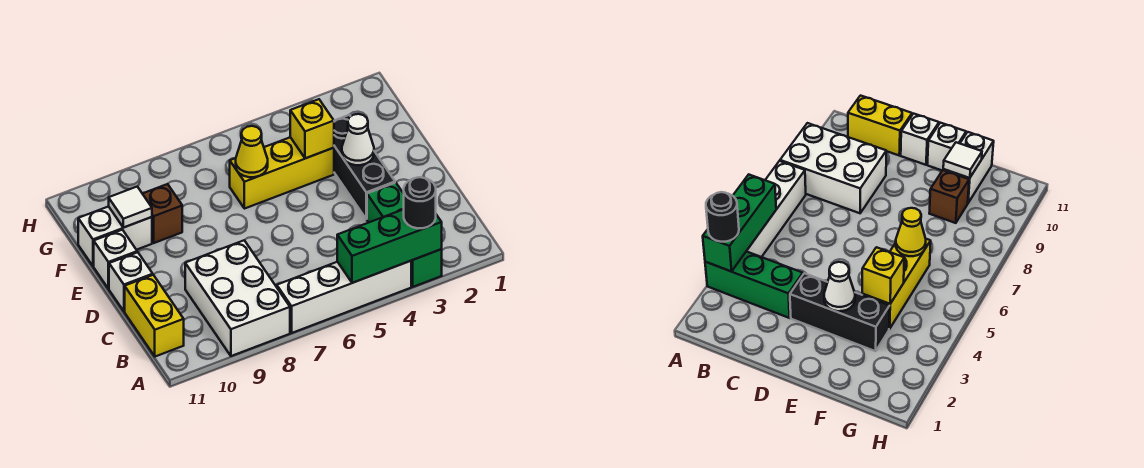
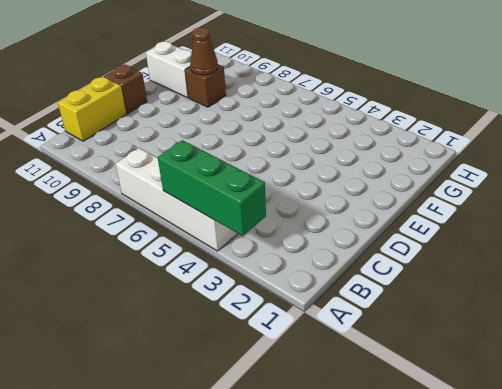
brown 1x1 brick [104,65,147,114] -> white 1x1 brick [109,252,153,311]
brown 1x1 cone [190,27,218,75] -> none
none -> green 1x3 brick [367,183,442,287]
none -> white 2x3 brick [185,240,290,356]
none -> black 1x3 brick [334,115,395,219]

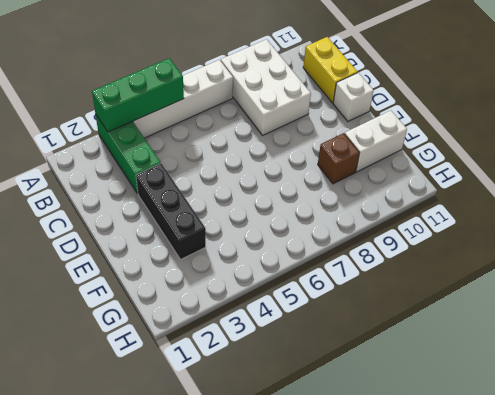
none -> white 1x1 brick [94,230,137,289]
none -> yellow 1x3 brick [230,137,334,209]
none -> white 1x1 cone [342,114,374,165]

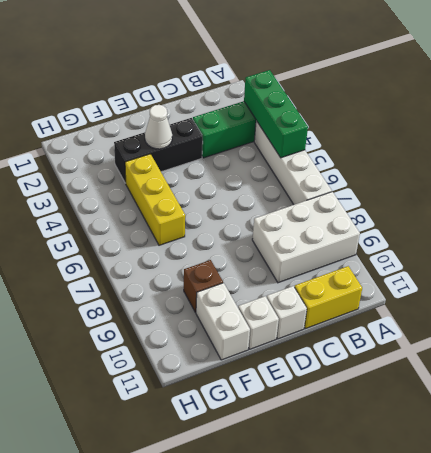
none -> yellow 1x1 brick [290,99,334,158]
none -> yellow 1x1 cone [236,126,268,177]
none -> white 1x1 tile [109,187,152,228]

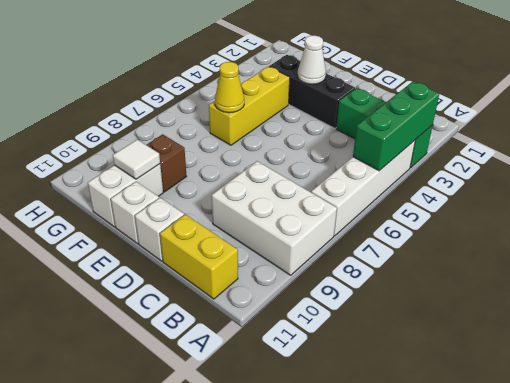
none -> yellow 1x1 brick [290,99,334,158]
none -> black 1x1 round brick [404,177,436,228]

